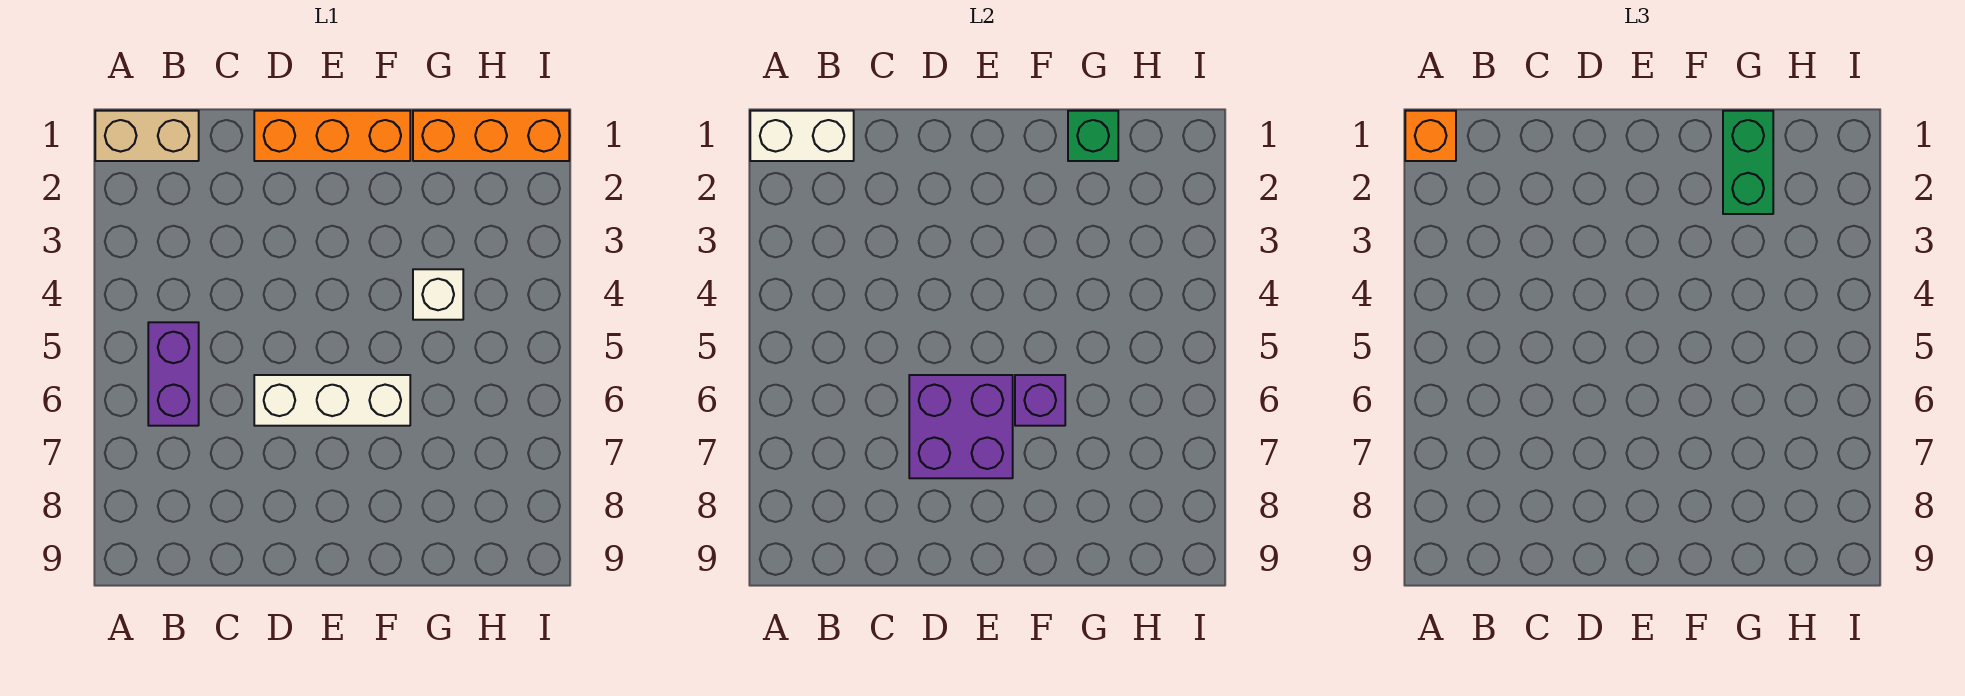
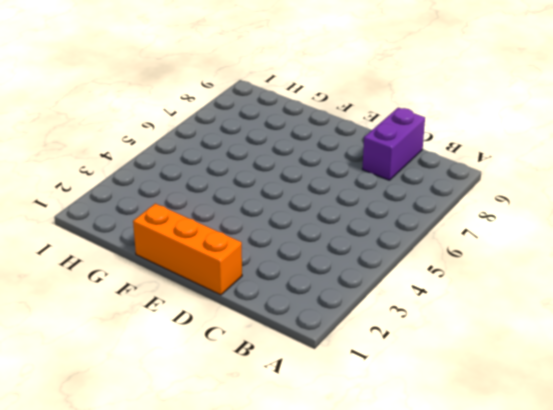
purple 1x2 brick [362,108,425,180] -> purple 1x2 brick moved to [148,322,199,426]
none -> tan 1x2 brick [95,111,199,161]
none -> white 1x3 brick [254,375,410,426]
none -> orange 1x3 brick [413,111,569,161]

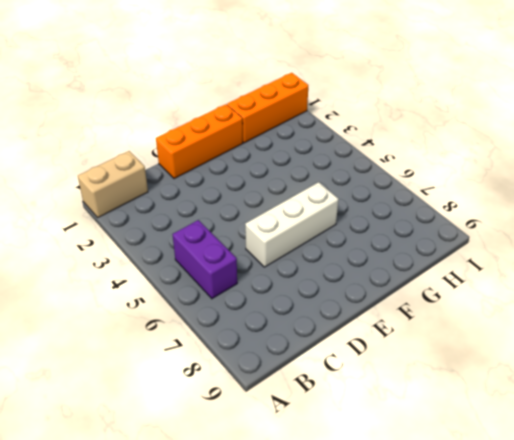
none -> white 1x1 brick [413,269,463,320]
none -> white 1x2 brick [750,111,854,161]
none -> purple 2x2 brick [909,375,1013,478]

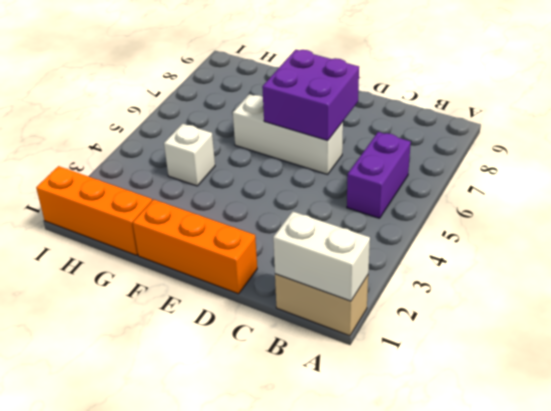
none -> purple 1x1 brick [1015,375,1065,426]
none -> green 1x1 brick [1068,111,1118,161]
none -> orange 1x1 brick [1405,111,1456,161]

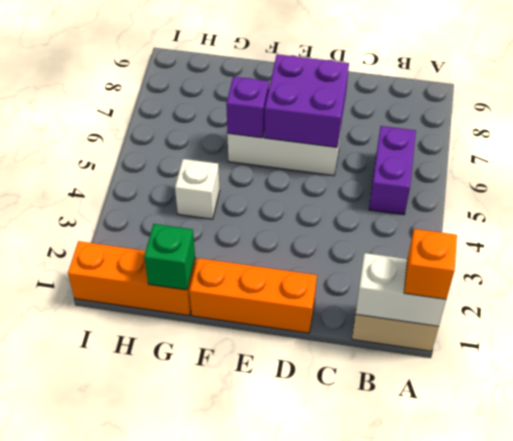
none -> green 1x2 brick [1723,111,1773,214]

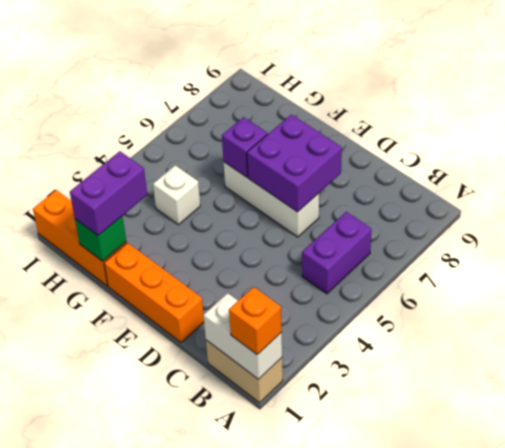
purple 1x2 brick [70,151,147,236] -> green 1x2 brick [1723,111,1773,214]

